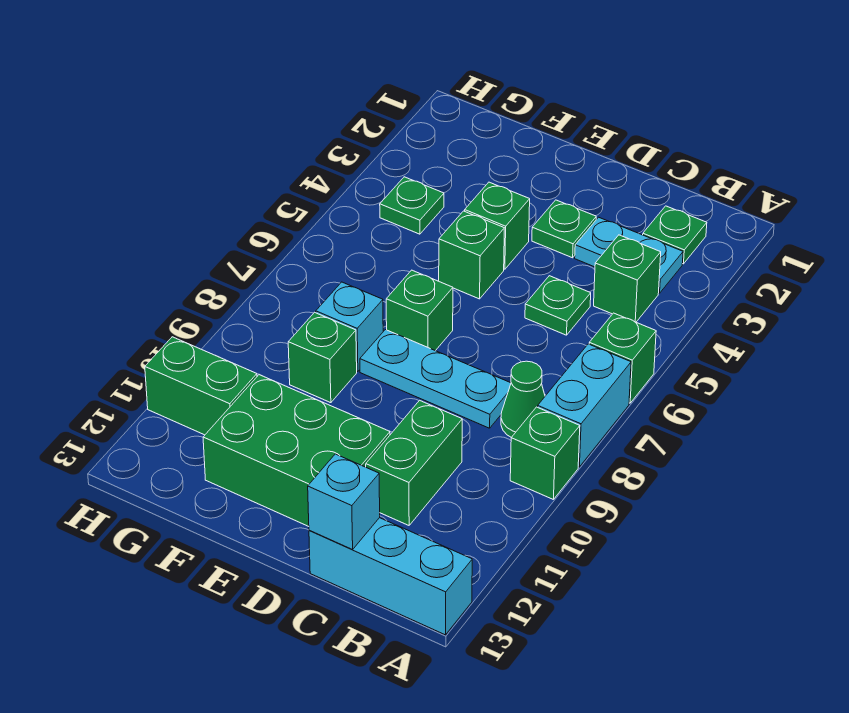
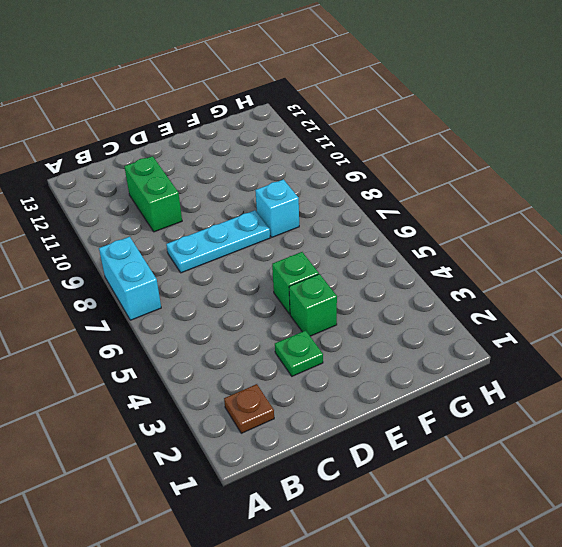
brown 1x1 plate [224,384,274,433] -> green 1x1 plate [643,206,707,264]
none -> green 1x1 brick [589,313,656,403]
none -> green 1x1 brick [510,407,580,500]
none -> cyan 1x3 brick [309,518,472,635]

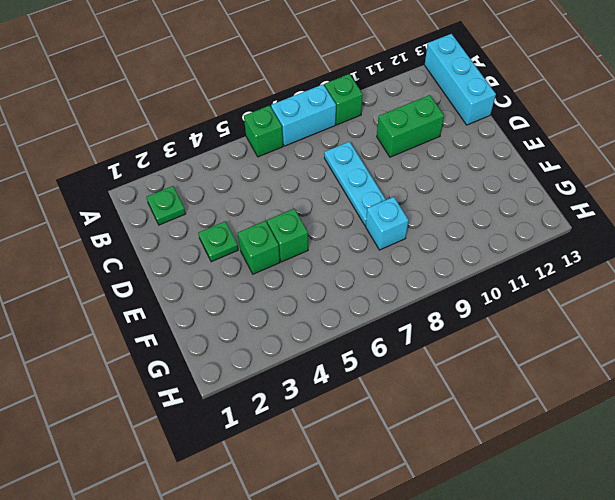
none -> cyan 1x2 plate [575,217,683,293]
none -> green 1x1 brick [594,235,661,322]
none -> green 1x1 cone [501,361,545,437]

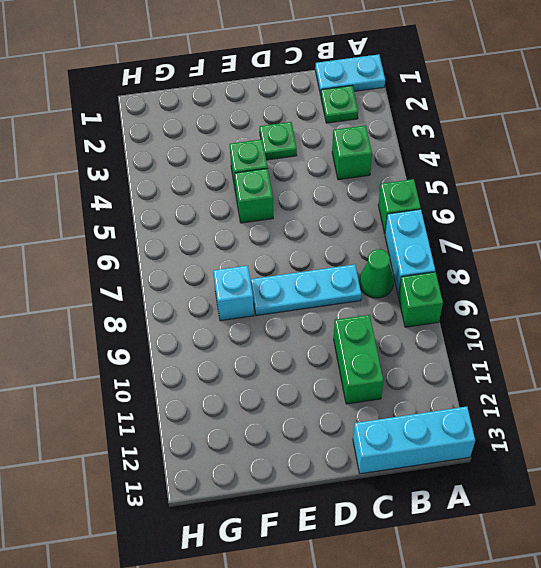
cyan 1x2 plate [315,54,385,95] -> cyan 1x2 plate moved to [575,217,683,293]
none -> green 1x1 plate [525,276,591,335]
none -> green 2x3 brick [203,375,390,526]
none -> green 1x1 brick [386,270,453,351]

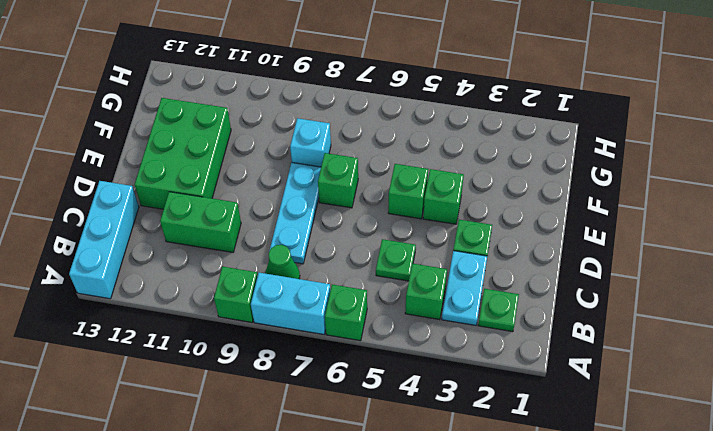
none -> green 1x1 brick [288,312,357,403]
none -> green 1x1 plate [380,177,444,234]
none -> green 1x2 brick [145,337,257,435]

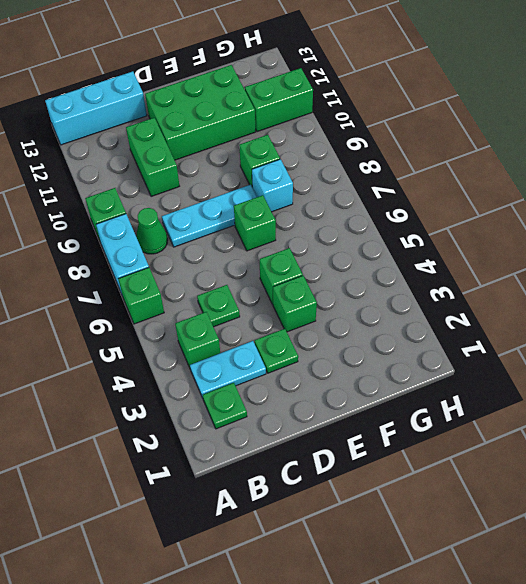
none -> green 1x1 plate [380,177,444,234]
none -> cyan 1x1 brick [308,454,380,550]

